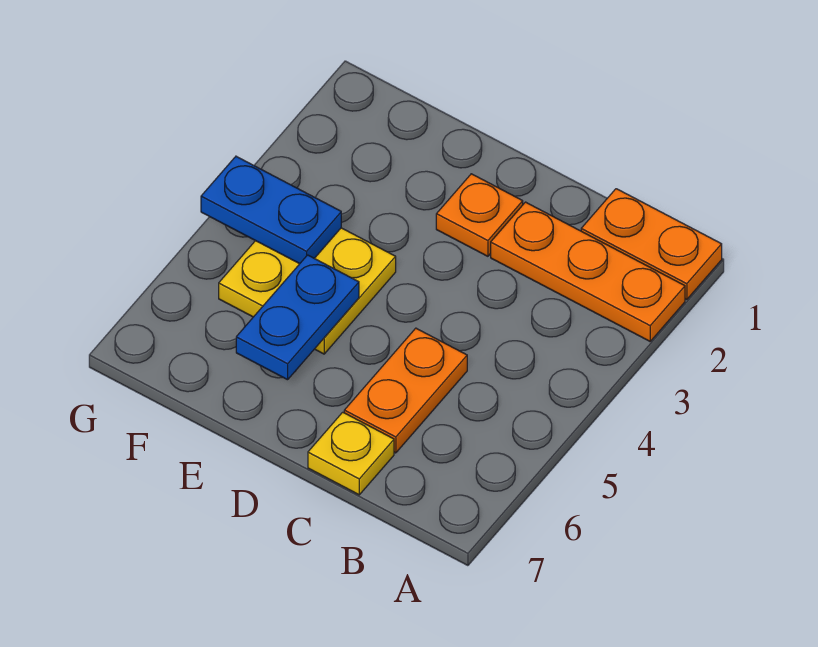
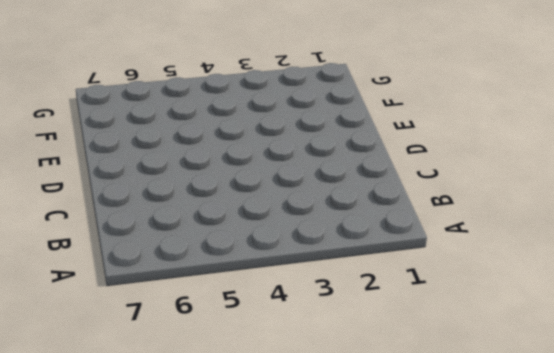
none -> orange 1x2 plate [581,189,722,300]
none -> orange 1x3 plate [491,202,685,341]

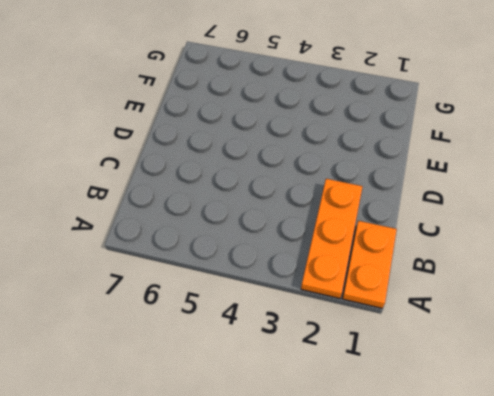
none -> orange 1x2 plate [344,328,467,453]
none -> yellow 1x1 plate [308,412,394,495]

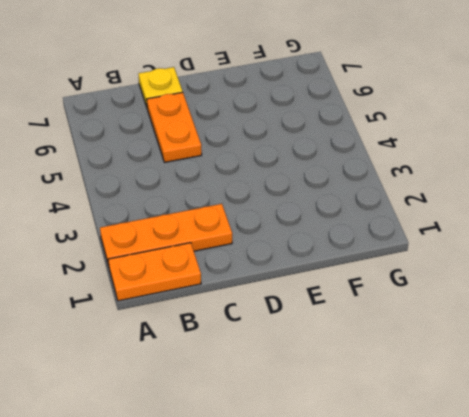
none -> orange 1x1 plate [436,174,523,256]
none -> yellow 2x2 plate [219,228,396,354]

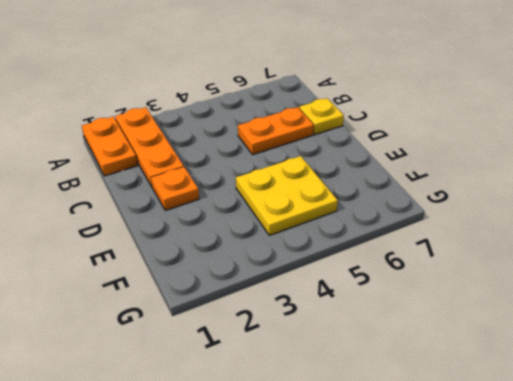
none -> blue 1x2 plate [236,255,359,380]
none -> blue 1x2 plate [201,156,341,264]

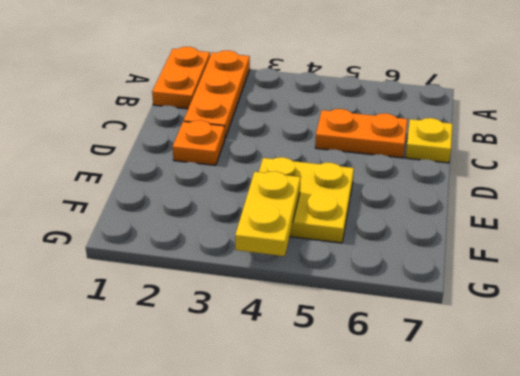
yellow 1x2 plate [235,171,301,256] -> blue 1x2 plate [201,156,341,264]
none -> blue 1x2 plate [236,255,359,380]

